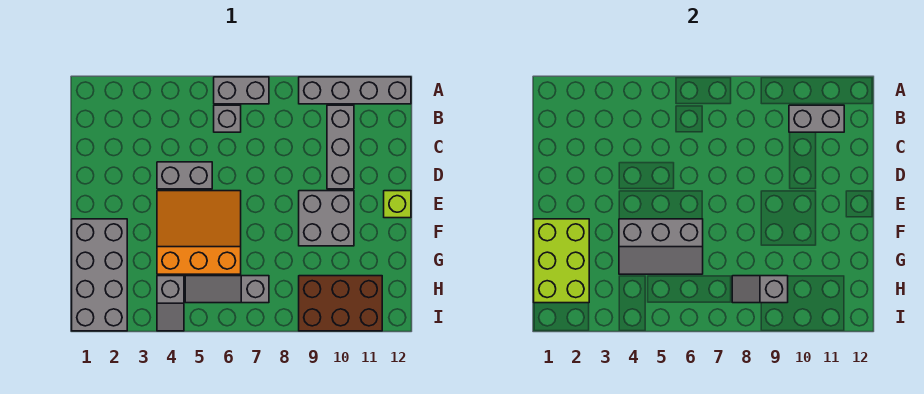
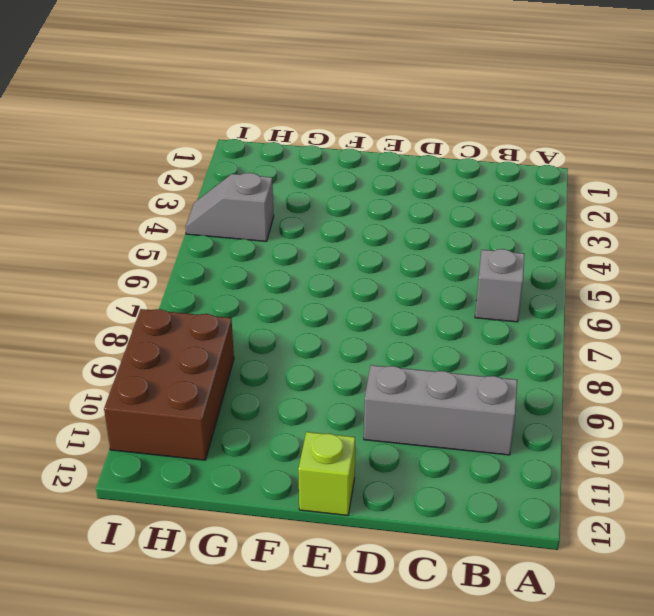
none -> grey 1x2 brick [214,77,269,104]
none -> grey 1x4 brick [299,77,411,104]
none -> grey 1x2 brick [157,162,212,189]

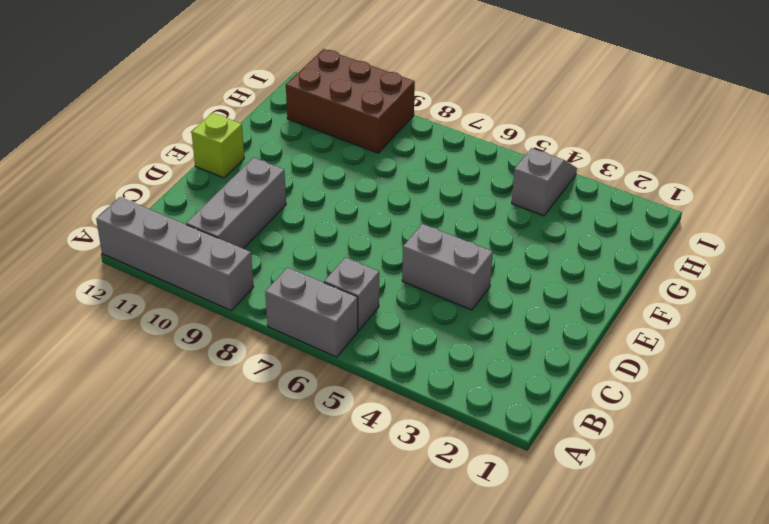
none -> orange 3x3 slope [157,191,241,274]
none -> grey 2x2 brick [299,191,354,246]
none -> grey 2x4 brick [72,219,127,331]

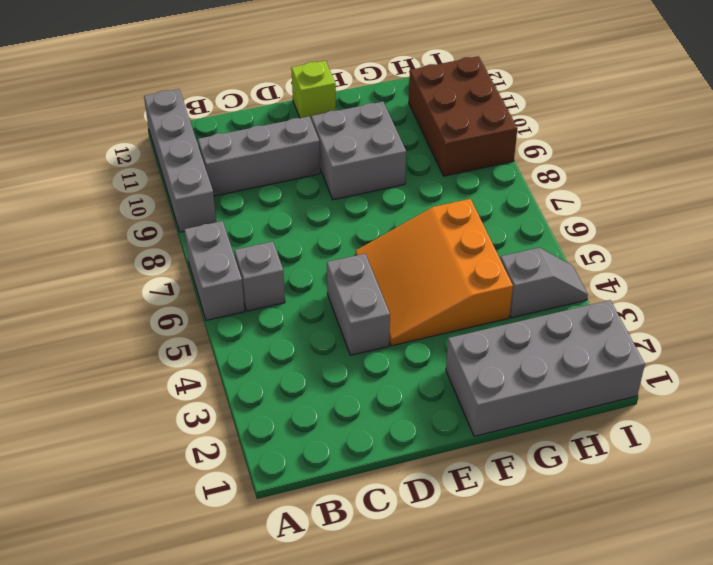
none -> grey 1x3 slope [185,276,269,303]
none -> grey 1x2 brick [789,105,844,132]
none -> lime 2x3 brick [534,219,589,303]

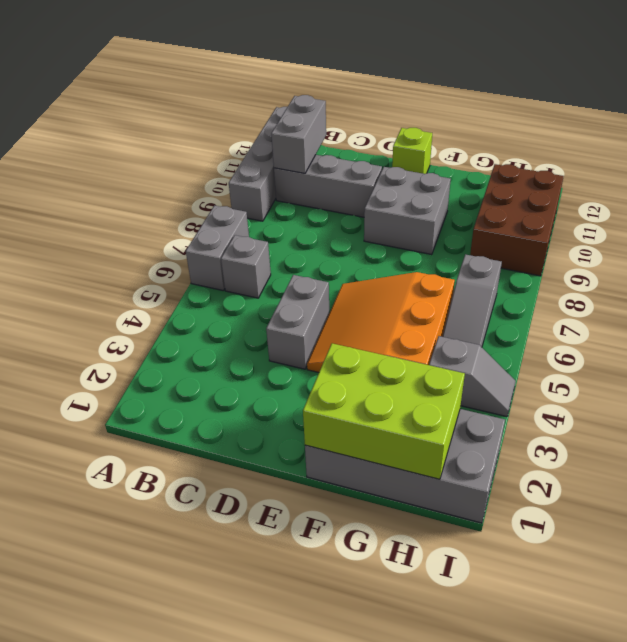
none -> grey 2x3 slope [619,219,703,274]
none -> grey 1x2 slope [732,276,788,303]

